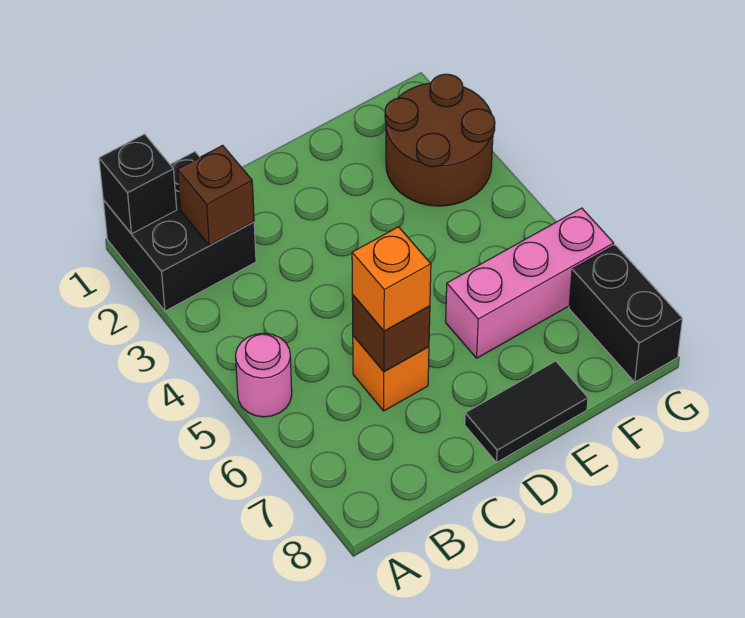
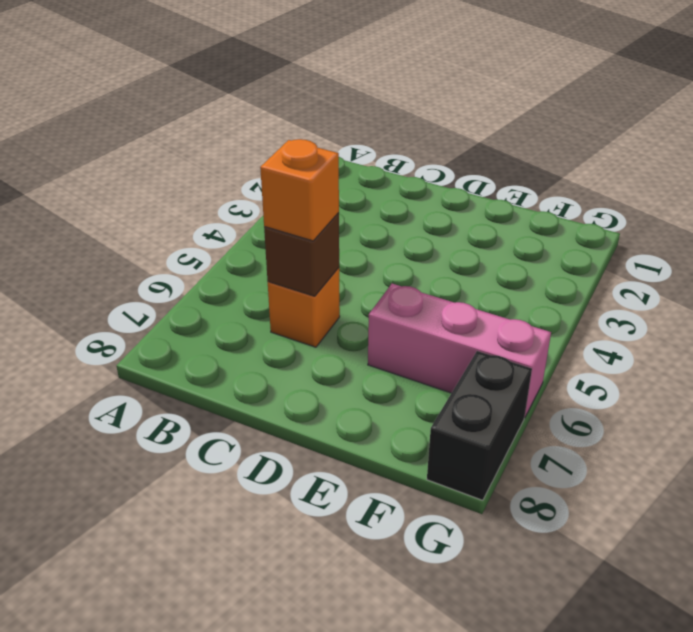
none -> black 2x2 brick [103,152,256,311]
none -> pink 1x1 round brick [236,333,292,417]

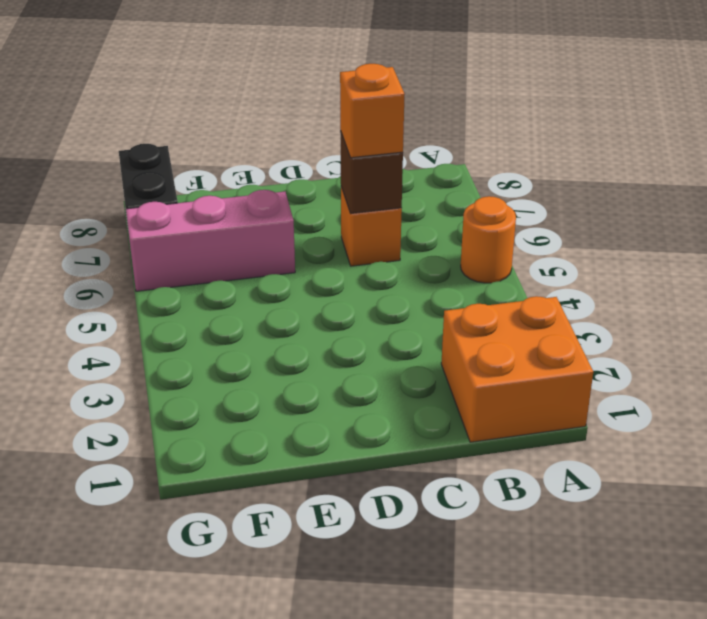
orange 2x2 brick [441,296,593,442] -> black 2x2 brick [103,152,256,311]
orange 1x1 round brick [461,196,516,283] -> pink 1x1 round brick [236,333,292,417]
none -> black 1x2 tile [465,361,588,462]
none -> brown 2x2 round brick [385,74,495,206]

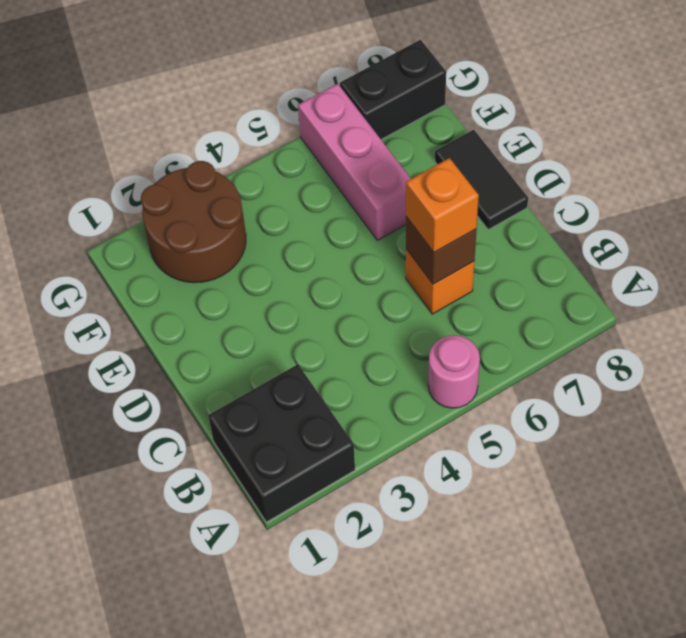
none -> black 1x1 brick [99,134,177,234]
none -> brown 1x1 brick [177,145,254,246]

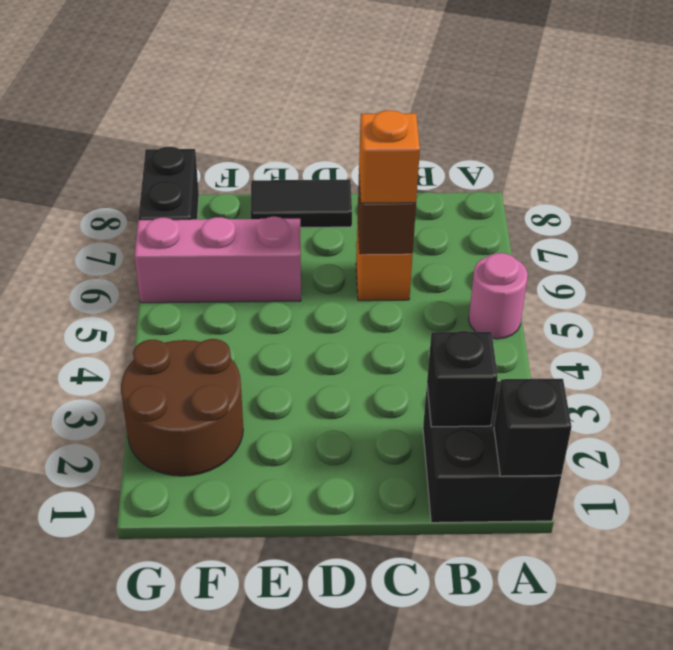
black 1x1 brick [427,331,498,427] -> brown 1x1 brick [177,145,254,246]

